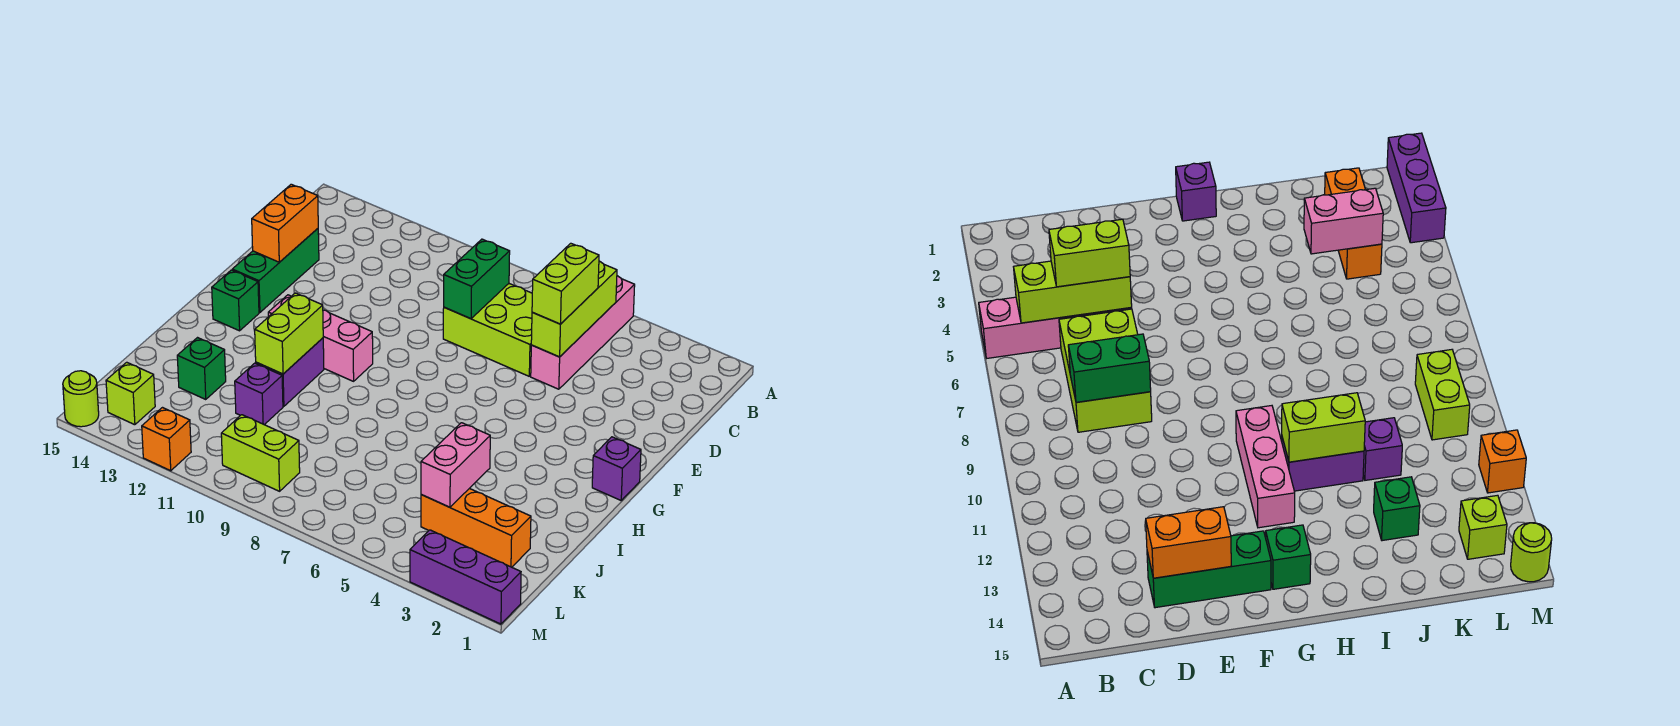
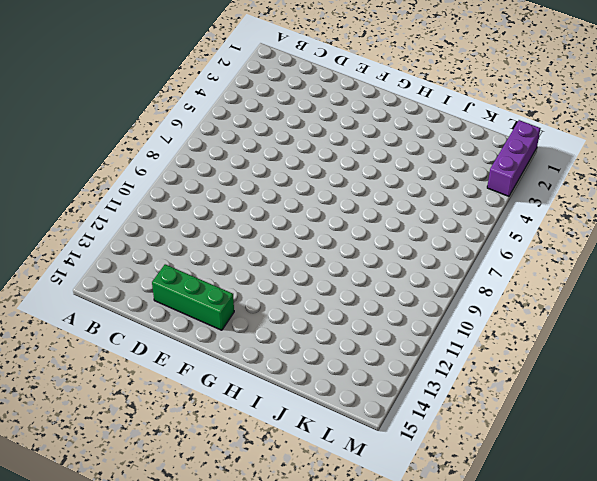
none -> pink 1x4 brick [531,276,635,389]
none -> lime 2x3 brick [443,284,532,376]
none -> purple 1x1 brick [592,437,641,500]

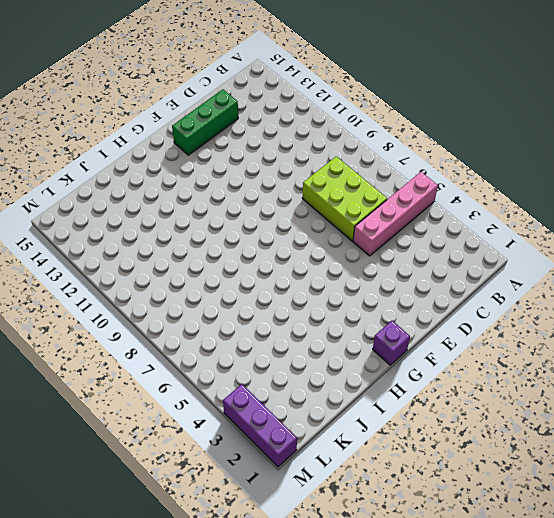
none -> pink 1x3 brick [268,295,373,381]
none -> green 1x1 brick [212,270,259,331]
none -> purple 1x2 brick [256,338,324,406]

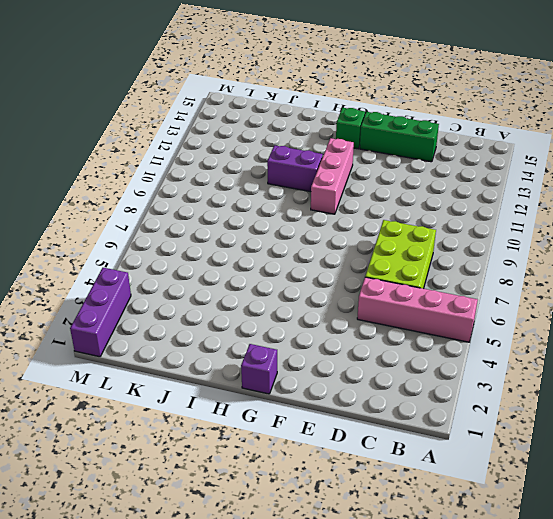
none -> purple 1x1 brick [235,363,283,425]
none -> green 1x1 brick [177,338,226,399]
none -> orange 1x3 brick [421,488,531,567]

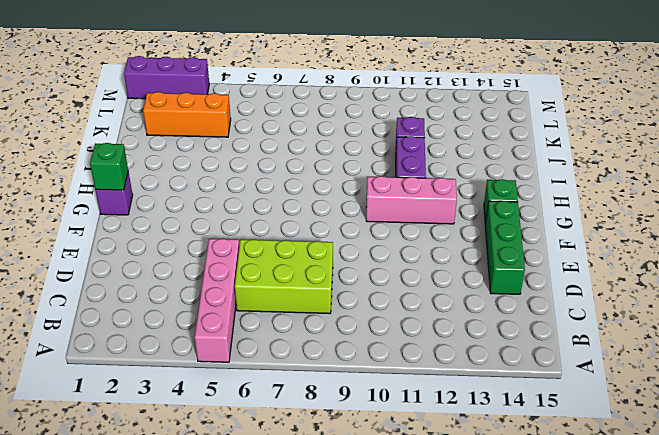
green 1x1 brick [90,143,128,190] -> green 1x1 brick moved to [177,338,226,399]
none -> lime 1x2 brick [221,415,300,491]
none -> lime 1x1 brick [106,362,155,425]
none -> orange 1x1 brick [142,408,191,471]

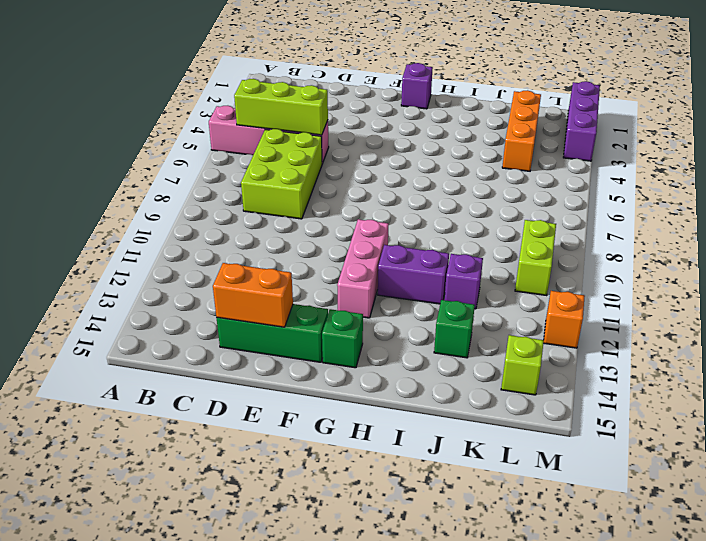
none -> lime 1x1 round brick [63,371,99,427]
none -> green 1x2 brick [444,239,510,319]
none -> lime 1x2 brick [255,293,323,374]

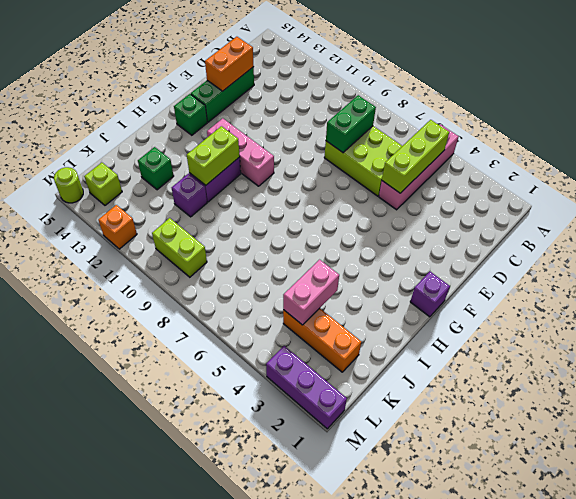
none -> lime 1x2 brick [532,243,599,324]

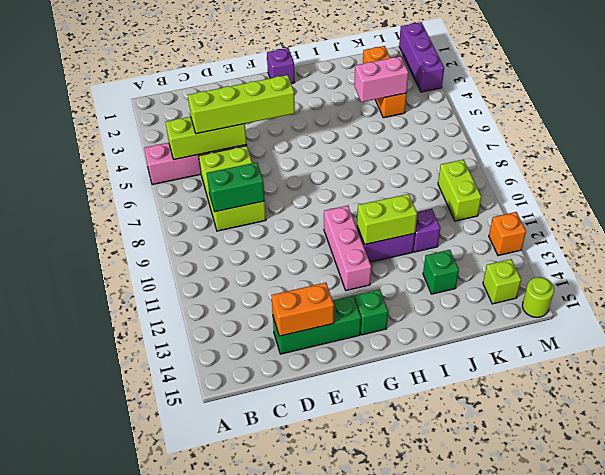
lime 1x4 brick [188,75,295,134] -> lime 1x2 brick [532,243,599,324]

